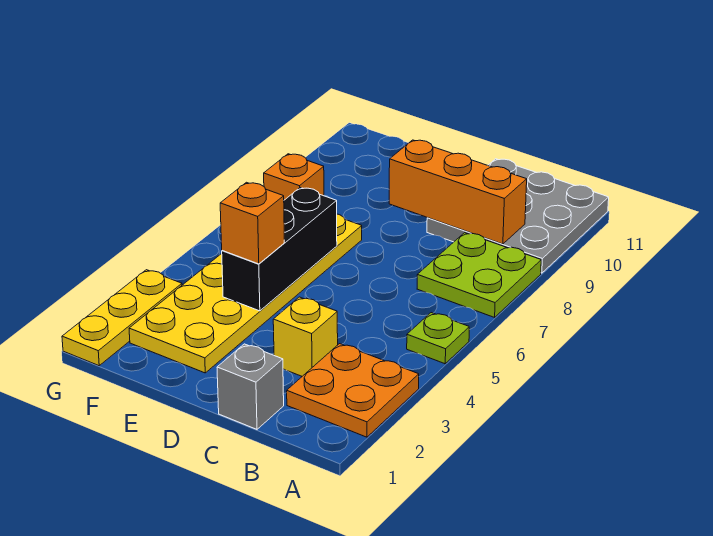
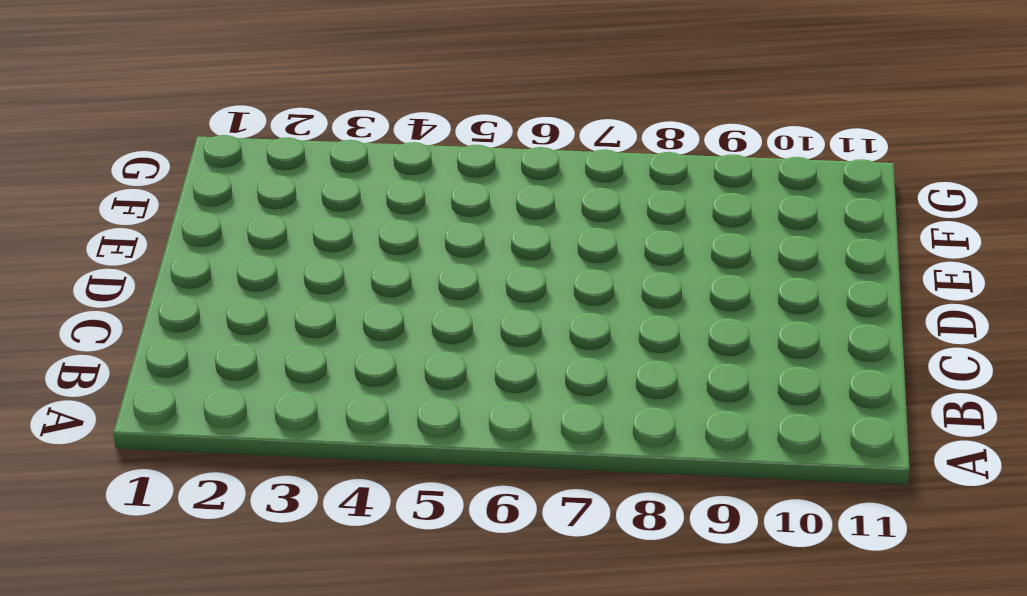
none -> orange 2x2 plate [287,344,419,437]
none -> lime 1x1 plate [407,313,469,364]
none -> lime 2x2 plate [417,233,541,317]

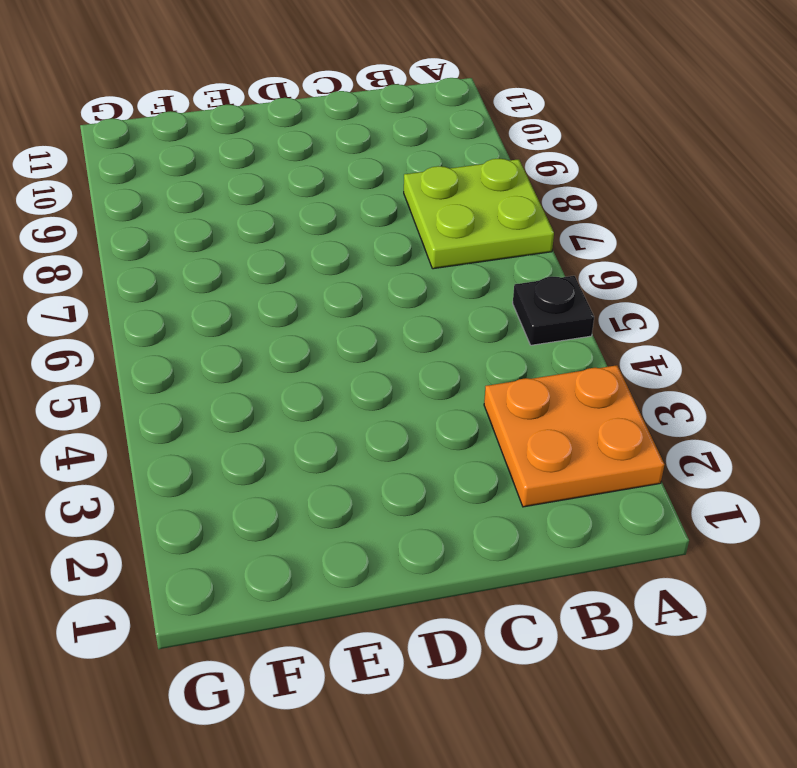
black 1x1 plate [513,276,594,345] -> lime 1x1 plate [407,313,469,364]
none -> grey 3x3 plate [427,159,609,273]
none -> grey 1x1 brick [217,344,284,429]
none -> yellow 1x1 brick [273,297,338,376]

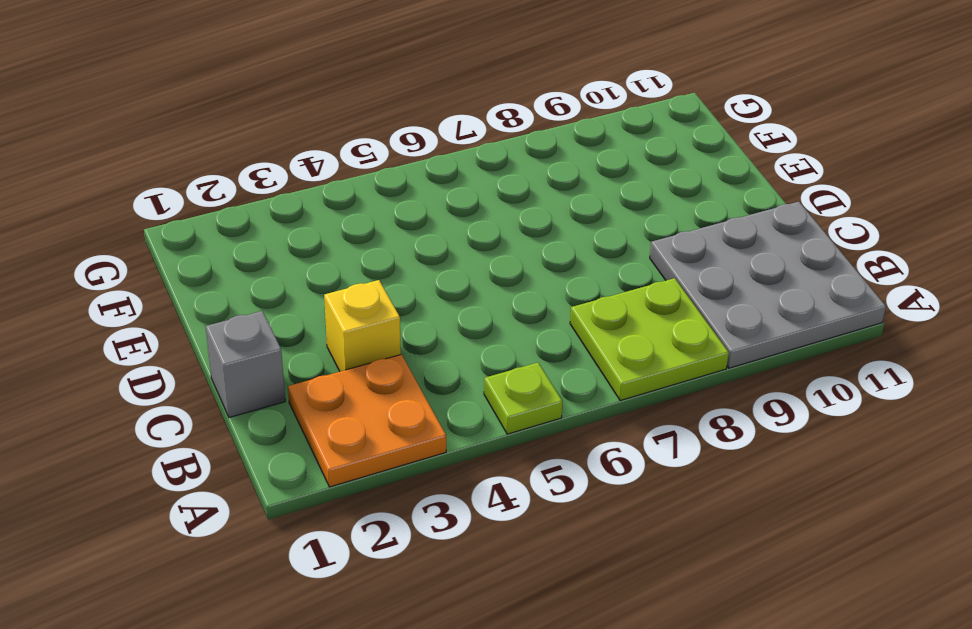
none -> yellow 2x6 plate [129,214,362,373]
none -> yellow 1x3 plate [62,270,182,366]
none -> orange 1x3 brick [389,140,527,244]

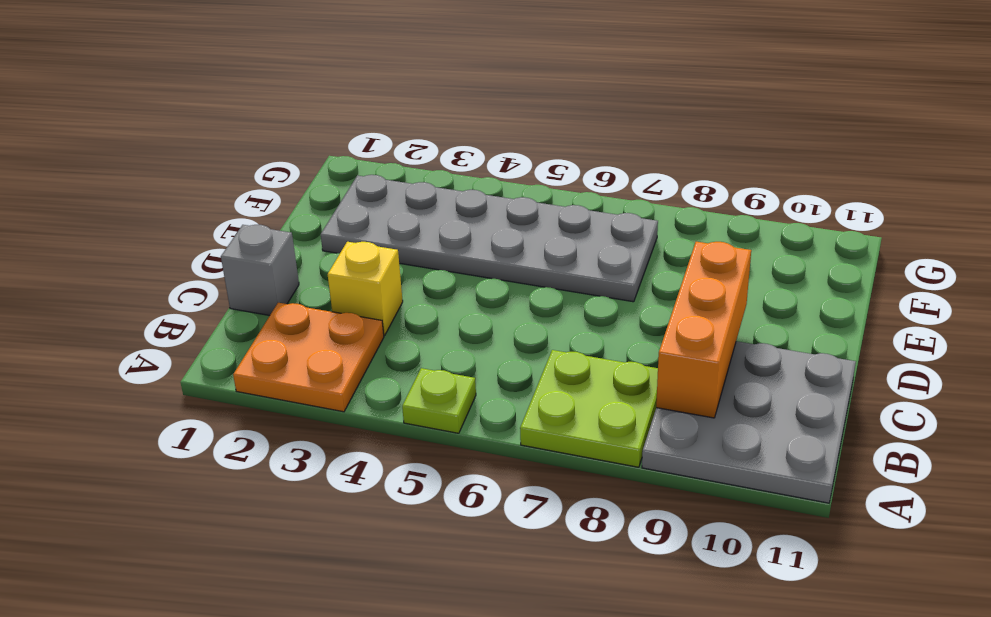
grey 2x6 plate [321,175,658,302] -> yellow 2x6 plate [129,214,362,373]
none -> yellow 1x3 plate [62,270,182,366]
none -> black 1x3 brick [222,188,337,311]
none -> orange 1x1 brick [264,154,324,200]

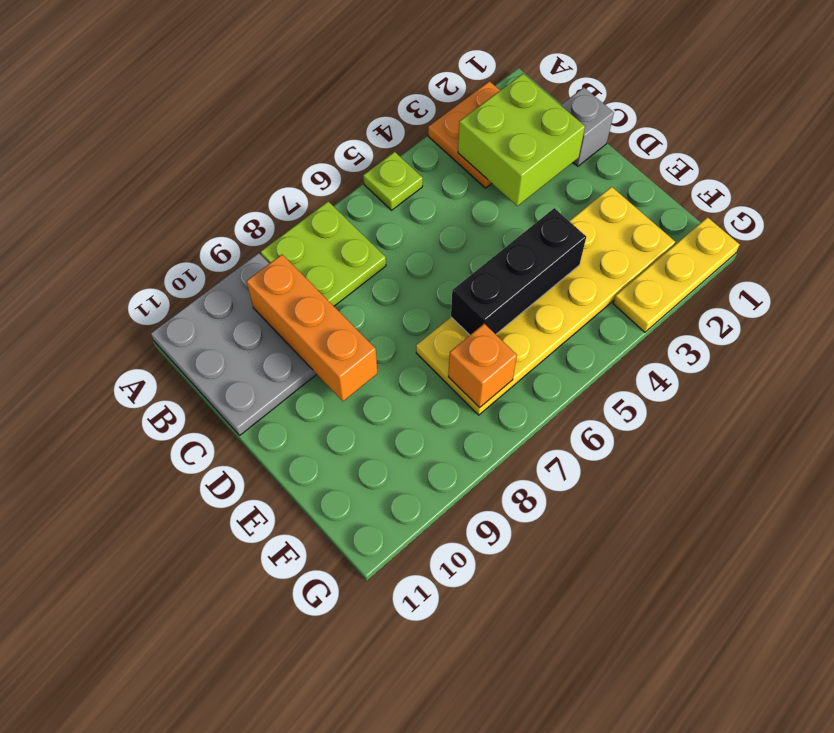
lime 2x2 brick [458,74,585,206] -> none
none -> yellow 1x1 brick [273,297,338,376]
none -> orange 1x1 brick [220,182,284,264]

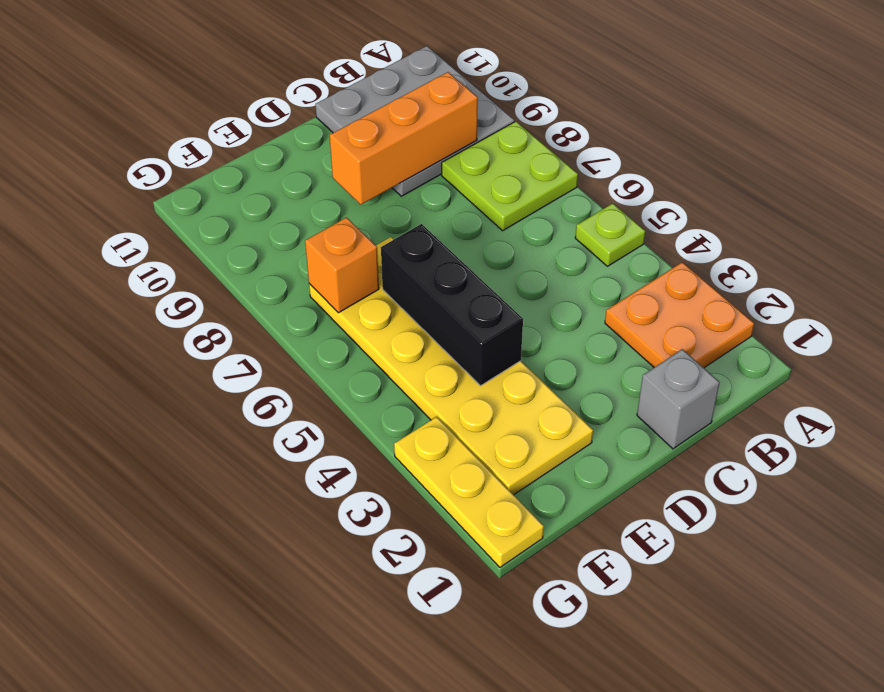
none -> yellow 1x1 brick [273,297,338,376]
none -> orange 1x1 brick [220,182,284,264]

